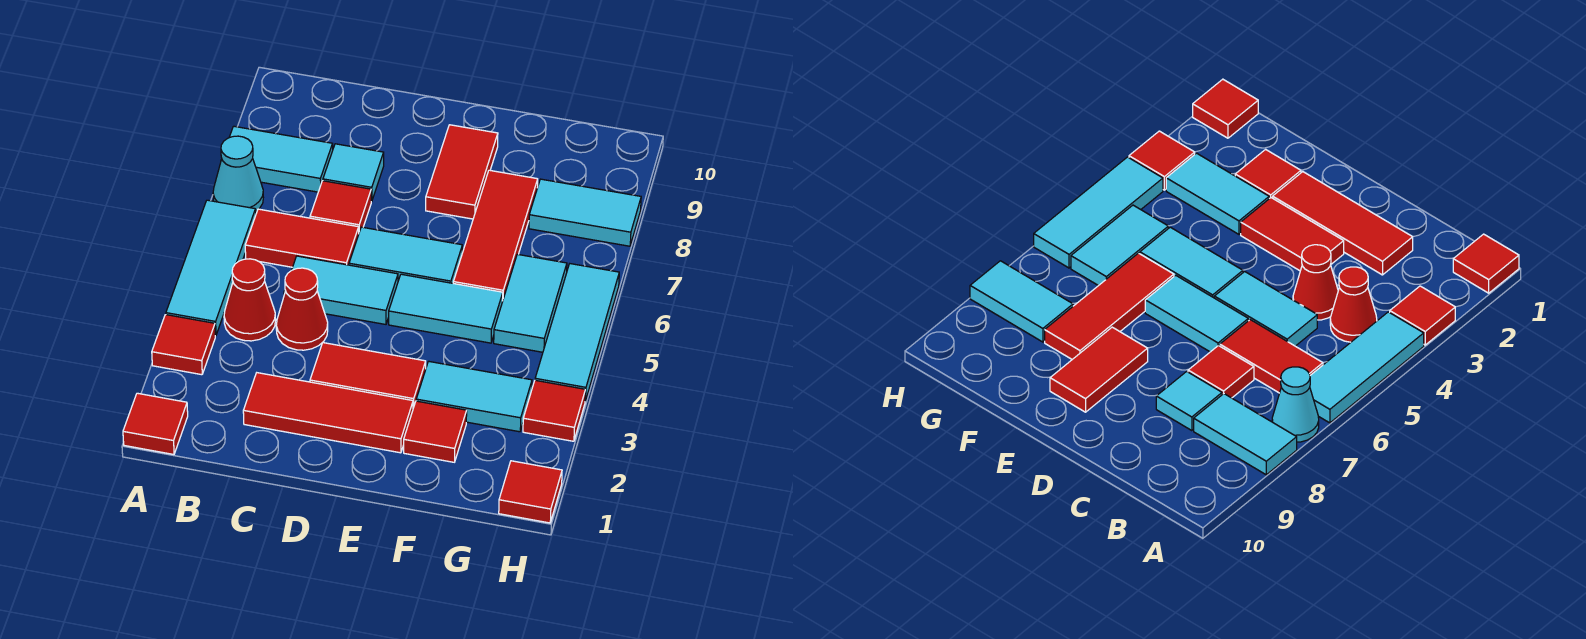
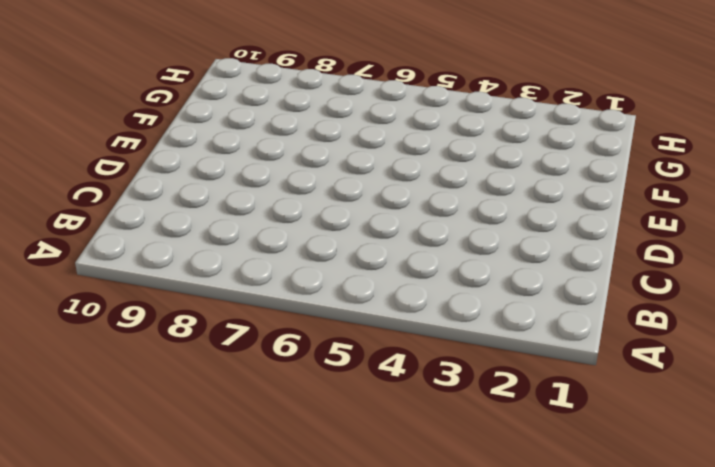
none -> red 1x1 tile [123,393,188,454]
none -> red 1x1 tile [152,315,215,375]
none -> cyan 1x3 tile [166,200,256,335]

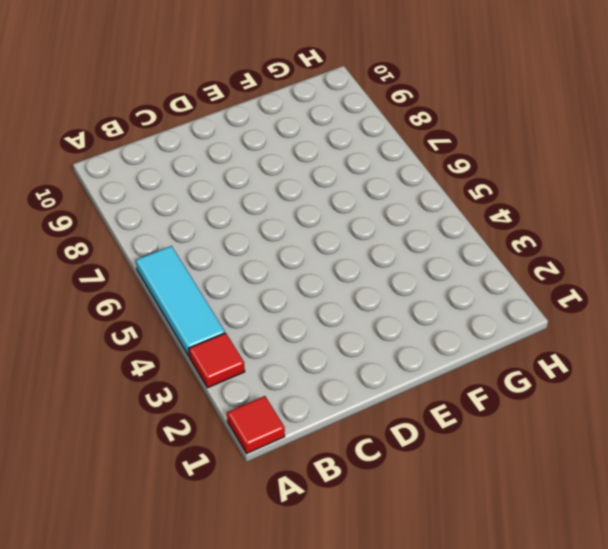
none -> cyan 1x1 cone [213,136,263,211]
none -> cyan 1x2 tile [229,126,333,192]
none -> red 1x1 cone [224,259,276,341]

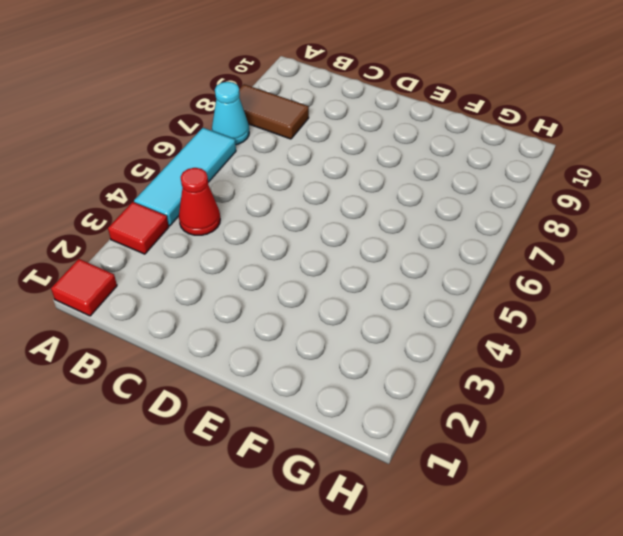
brown 1x2 tile [239,84,309,139] -> cyan 1x2 tile [229,126,333,192]
none -> red 1x2 tile [245,209,359,267]
none -> red 1x3 tile [243,373,413,453]
none -> red 1x1 cone [276,268,328,350]

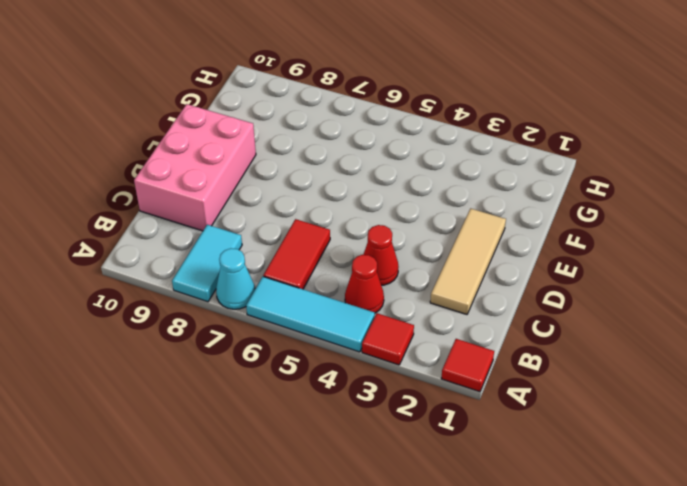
tan 1x3 tile [430,209,506,314] -> red 1x3 tile [243,373,413,453]
pink 2x3 brick [134,104,256,231] -> red 1x2 tile [426,125,498,219]
none -> cyan 1x2 tile [284,256,398,324]
none -> red 1x1 tile [310,181,371,232]
none -> cyan 1x1 tile [323,144,384,201]

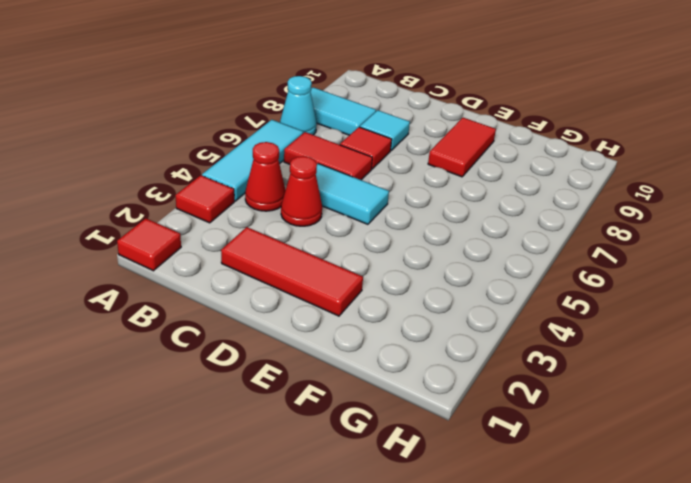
none -> red 1x2 tile [310,343,426,408]
none -> cyan 1x2 tile [349,227,462,283]
none -> cyan 1x2 tile [389,274,503,343]

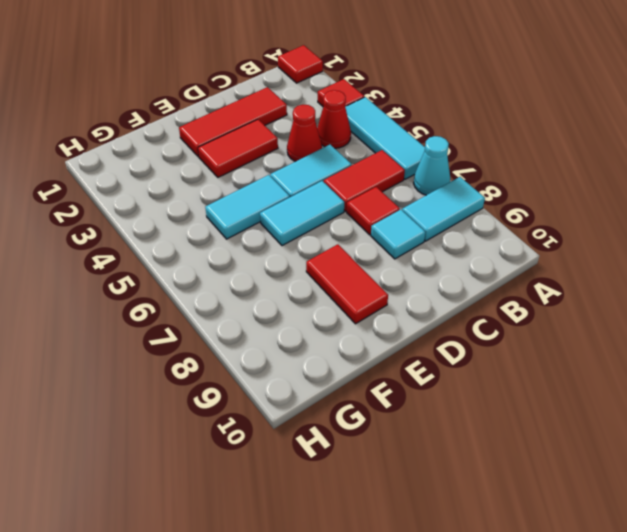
none -> red 1x1 tile [404,401,467,462]
none -> cyan 1x2 tile [416,361,532,432]
none -> red 1x3 tile [453,170,538,298]

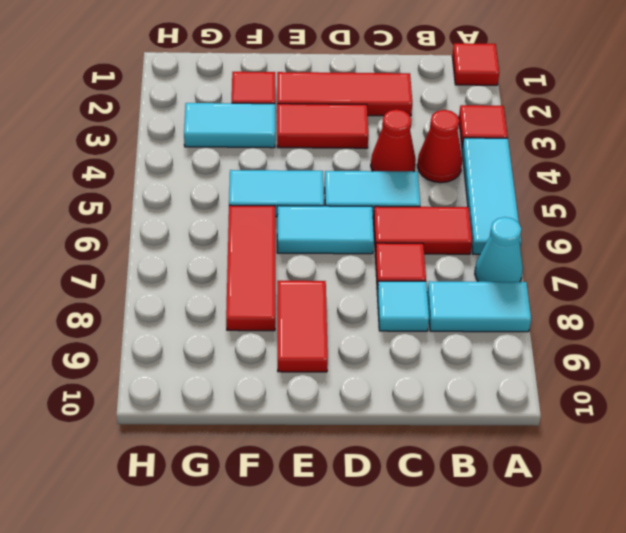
none -> cyan 1x2 tile [494,254,567,352]
none -> cyan 1x2 tile [529,179,641,246]
none -> red 1x1 tile [499,461,562,523]

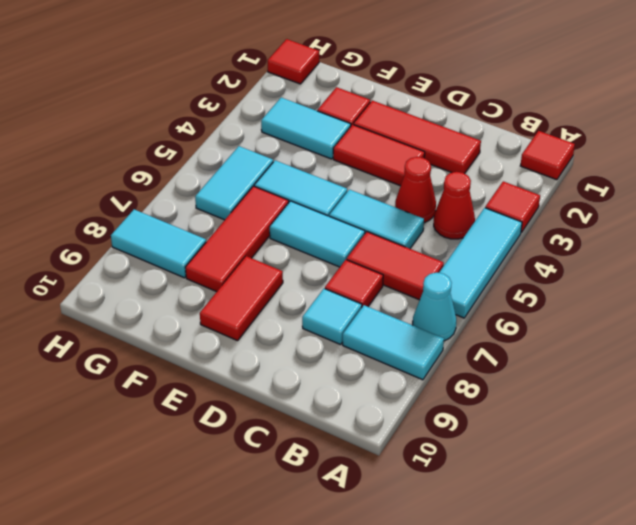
none -> red 1x1 tile [523,380,585,441]
none -> cyan 1x3 tile [535,264,619,401]

